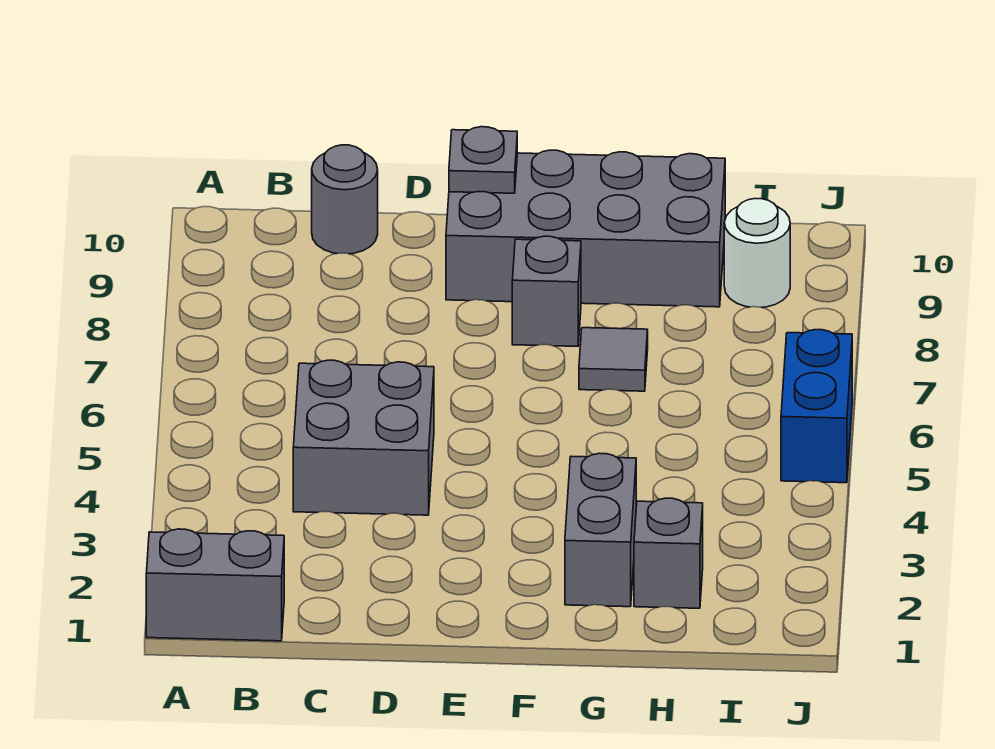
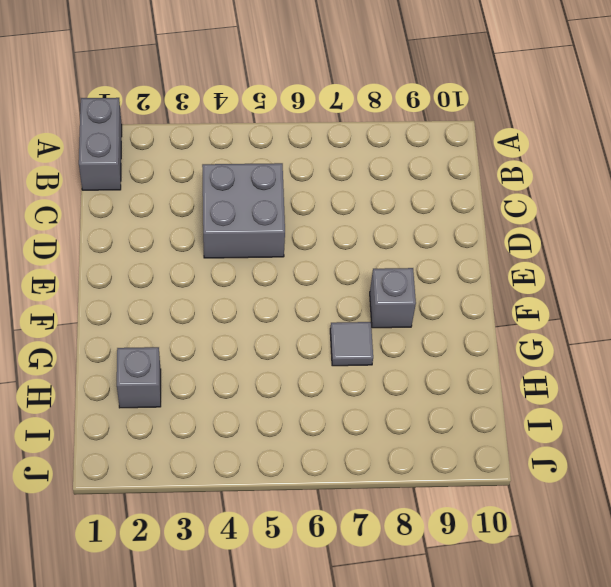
none -> grey 1x1 round brick [312,145,378,254]
none -> grey 2x4 brick [446,150,725,307]

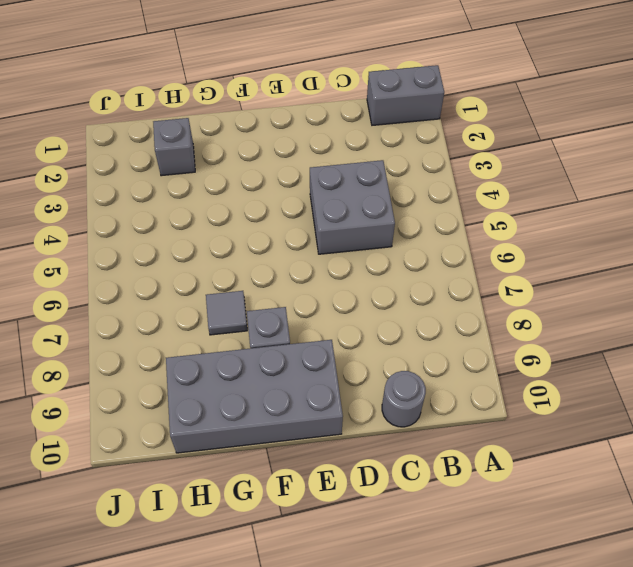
none -> grey 1x2 brick [565,453,636,607]
none -> white 1x1 round brick [724,199,790,307]

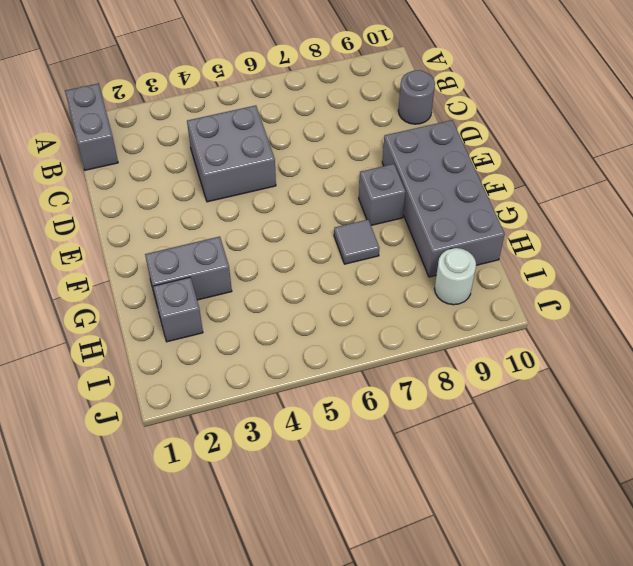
none -> blue 1x2 brick [781,330,852,483]
none -> grey 1x1 plate [449,127,517,193]

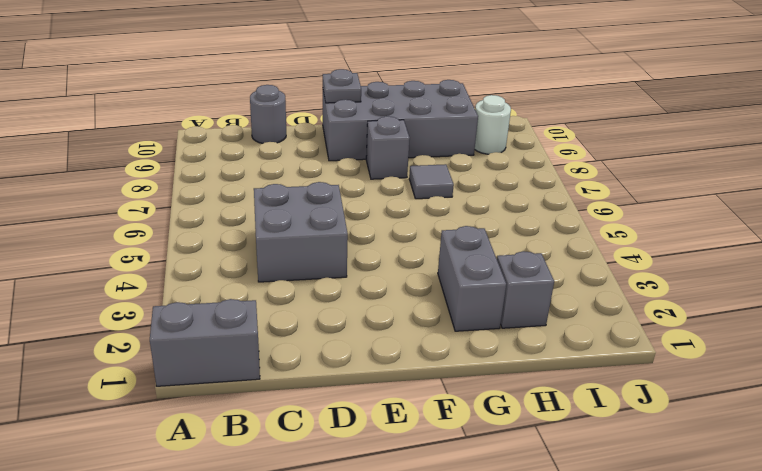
none -> blue 1x2 brick [781,330,852,483]

